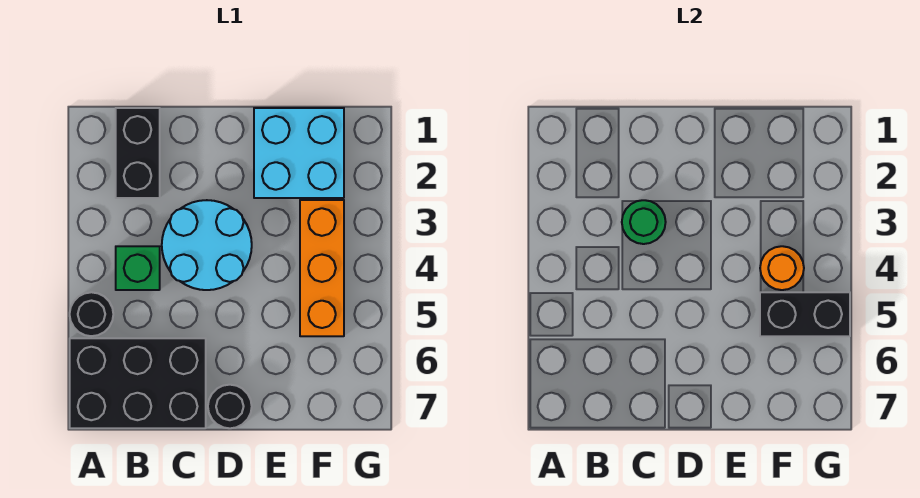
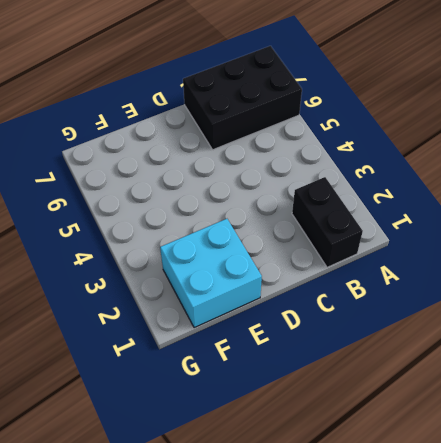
none -> black 1x1 round brick [70,292,113,336]
none -> green 1x1 brick [116,246,160,290]

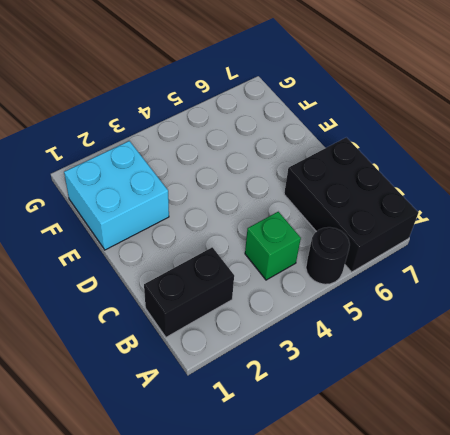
none -> cyan 2x2 round brick [162,200,252,290]
none -> black 1x1 round brick [208,385,252,428]

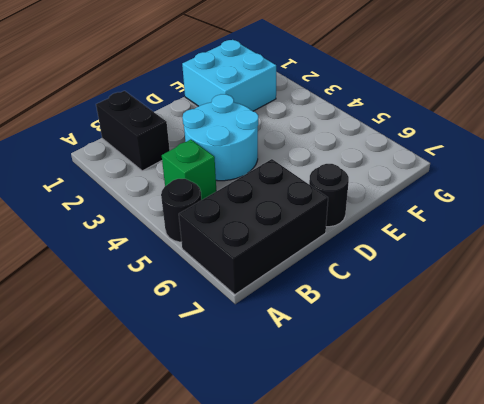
none -> orange 1x3 brick [300,200,344,336]
none -> green 1x1 round brick [622,200,666,244]

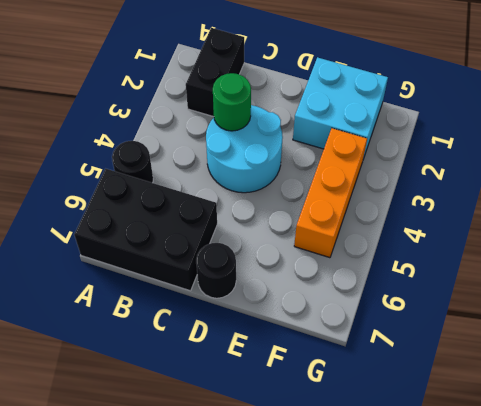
none -> green 1x1 brick [116,246,160,290]
none -> orange 1x1 round brick [760,246,804,290]

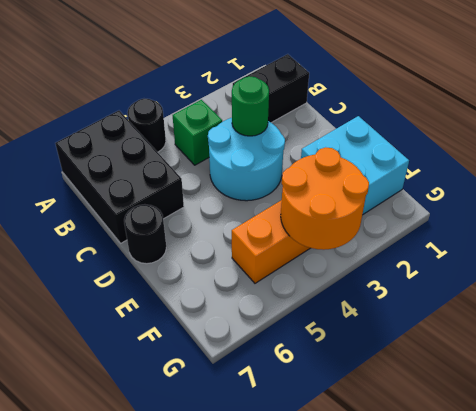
orange 2x2 round brick [281,147,369,250] -> orange 1x1 round brick [760,246,804,290]
none -> black 1x2 brick [760,292,850,336]

